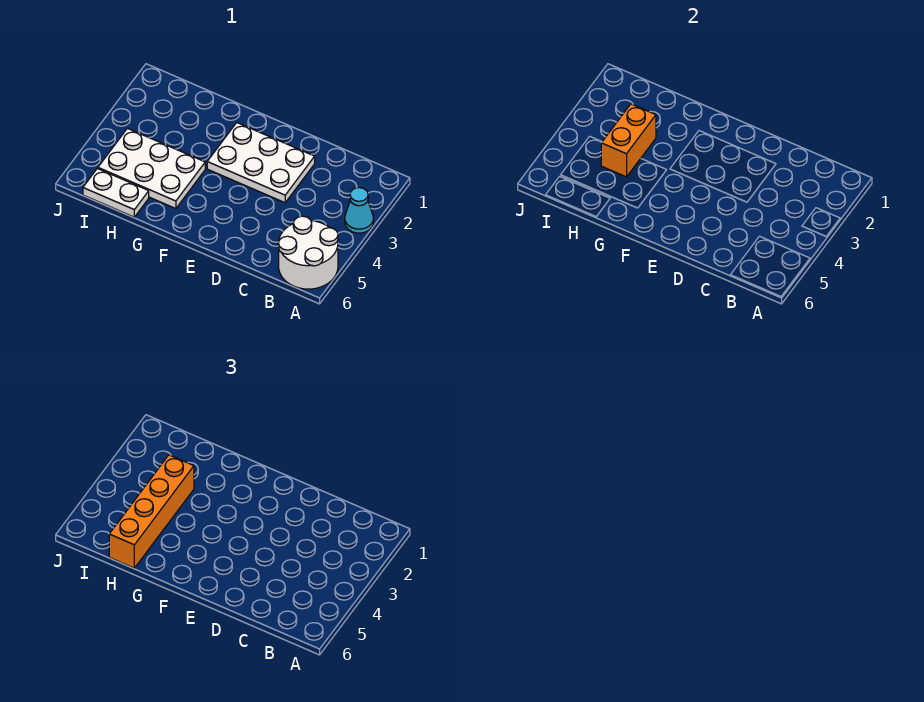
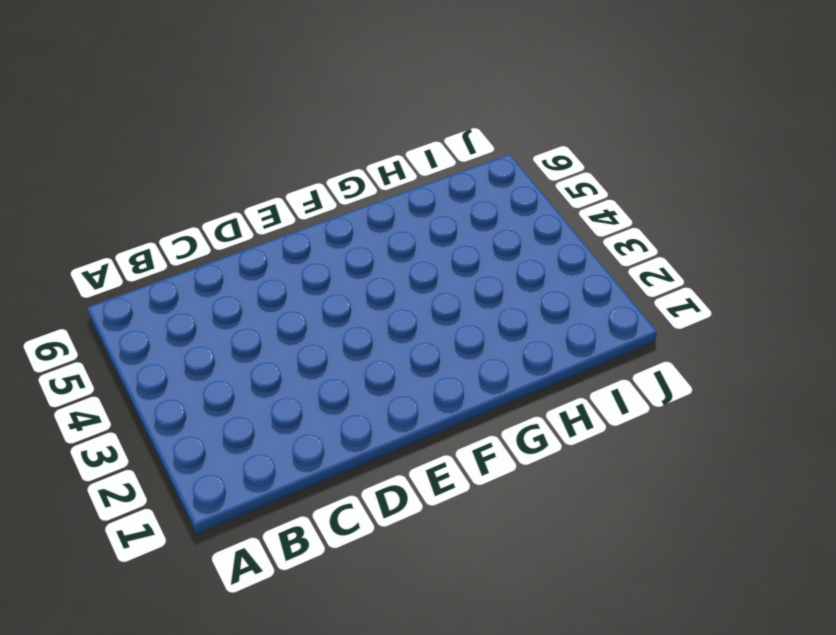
none -> cyan 1x1 cone [345,188,373,233]
none -> white 2x2 round brick [278,216,338,289]

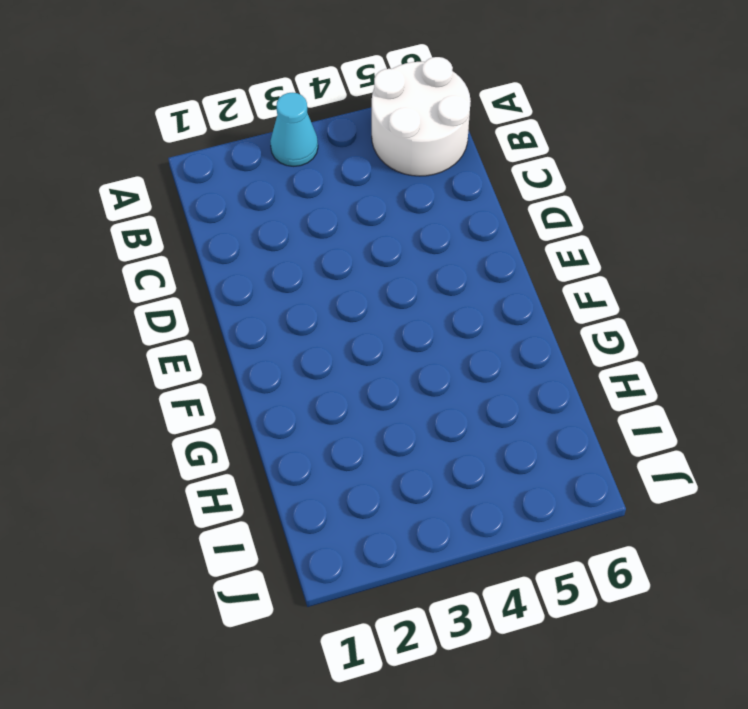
none -> white 2x3 plate [207,123,315,203]
none -> white 2x3 plate [98,128,205,209]

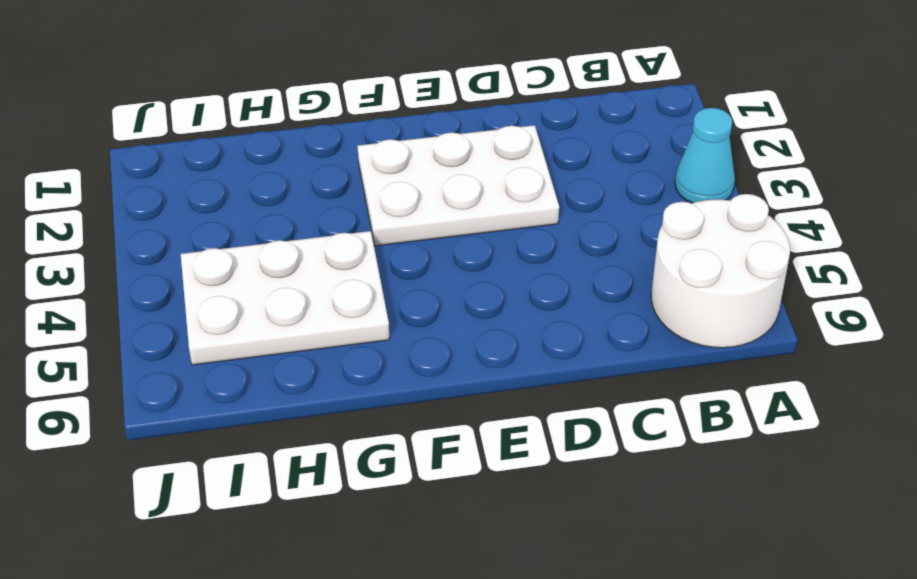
none -> white 1x2 plate [83,168,149,217]
none -> orange 1x2 brick [601,104,656,177]

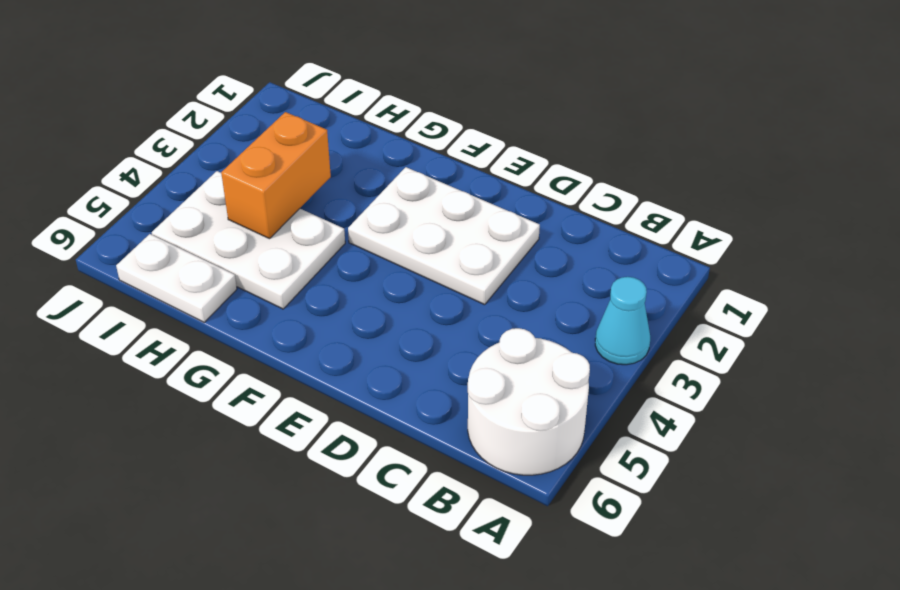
none -> orange 1x4 brick [109,455,194,568]

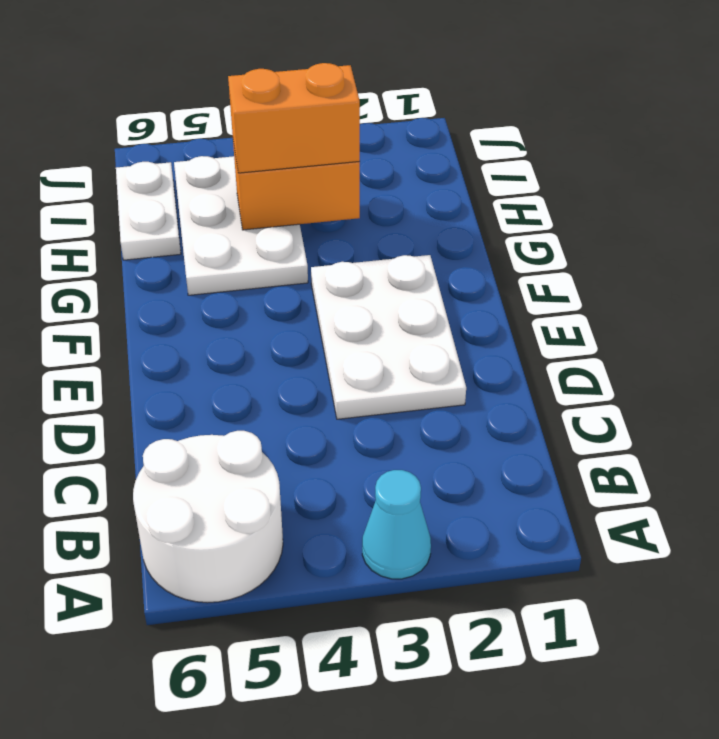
orange 1x2 brick [228,63,360,173] -> orange 1x4 brick [109,455,194,568]

